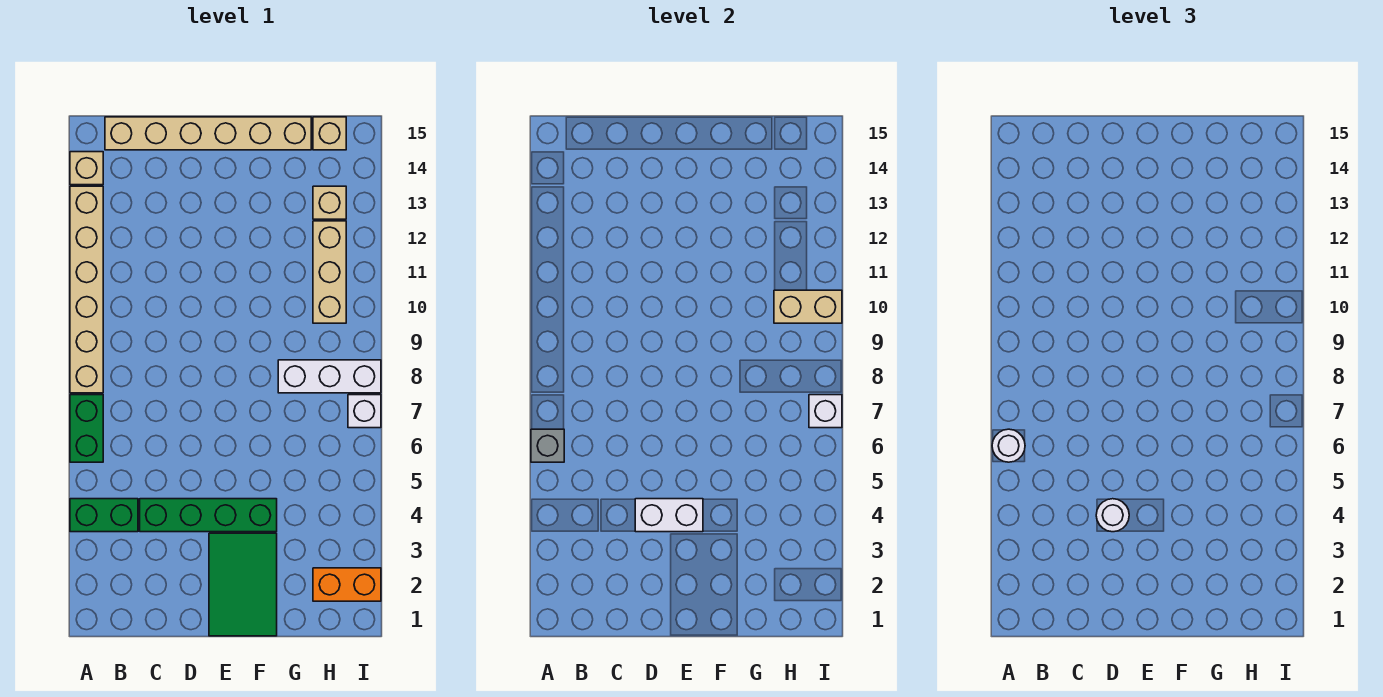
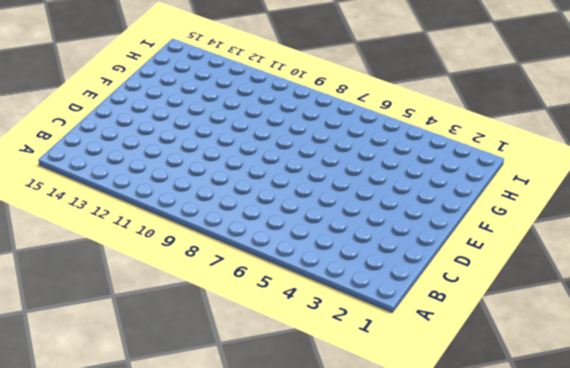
none -> green 1x2 brick [70,499,138,532]
none -> green 1x2 brick [70,395,103,462]
none -> tan 1x6 brick [70,186,103,393]

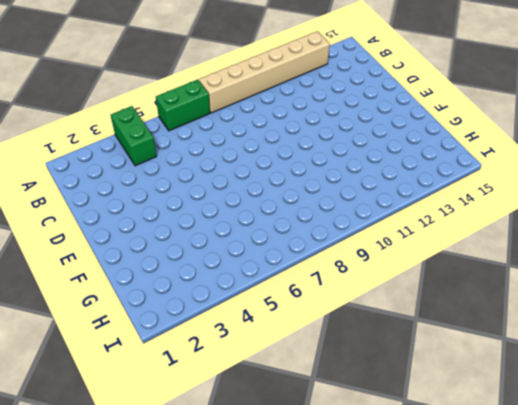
none -> tan 1x1 brick [70,152,103,185]
none -> tan 1x6 brick [105,117,311,150]
none -> green 1x4 brick [140,499,277,532]

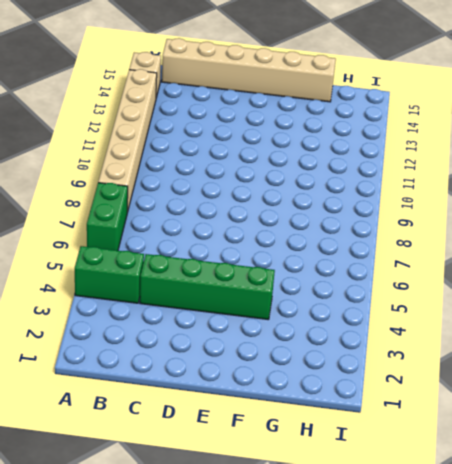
none -> green 2x3 tile [209,533,277,636]
none -> white 1x3 brick [278,360,381,393]
none -> orange 1x2 brick [313,568,381,601]

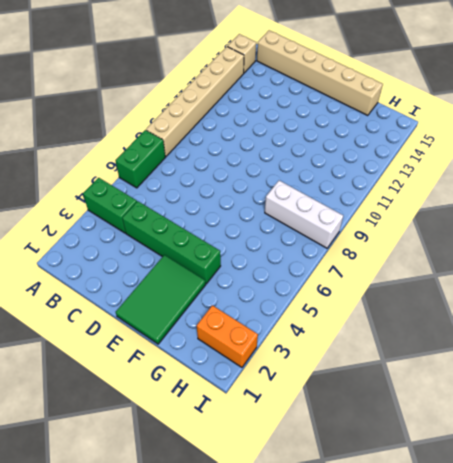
none -> tan 1x3 brick [313,221,346,323]
none -> tan 1x1 brick [313,186,346,219]
none -> tan 1x1 brick [313,117,346,150]

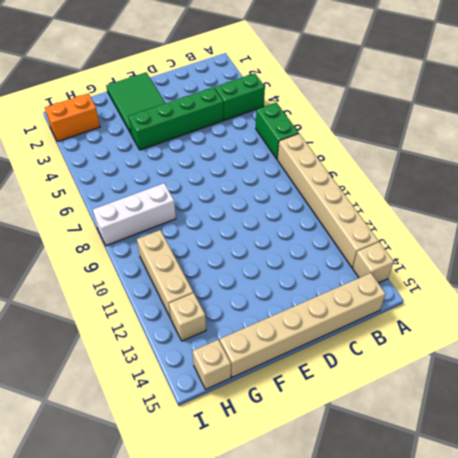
none -> white 1x1 brick [348,395,381,428]
none -> grey 1x1 brick [531,429,564,462]
none -> white 1x2 brick [635,499,703,532]

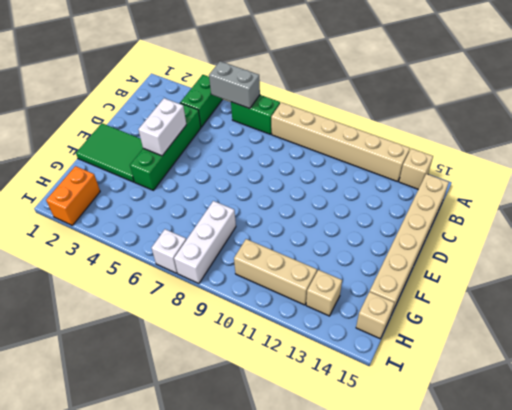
grey 1x2 brick [209,61,260,109] -> grey 1x1 brick [531,429,564,462]
none -> tan 1x2 brick [774,290,842,323]
none -> white 1x1 brick [809,395,842,428]
none -> white 1x1 round brick [992,429,1025,462]

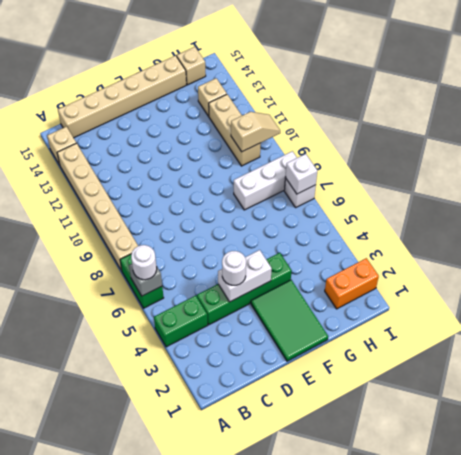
tan 1x2 slope [231,112,280,152] -> tan 1x2 brick [774,290,842,323]

